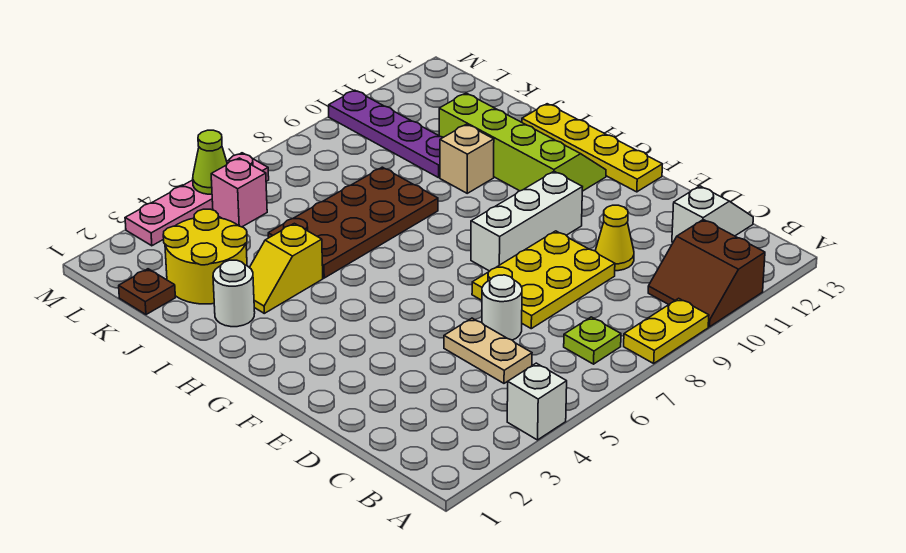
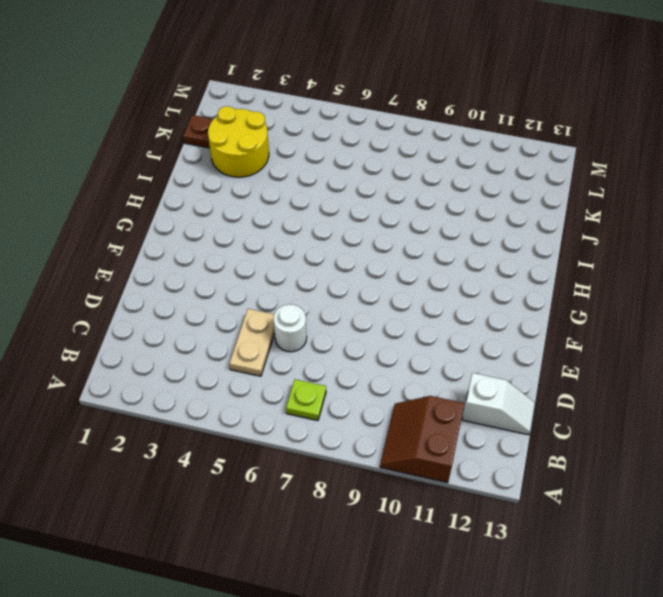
none -> white 1x1 brick [507,363,567,440]
none -> yellow 1x2 plate [624,298,709,363]
none -> yellow 2x3 plate [472,231,615,329]

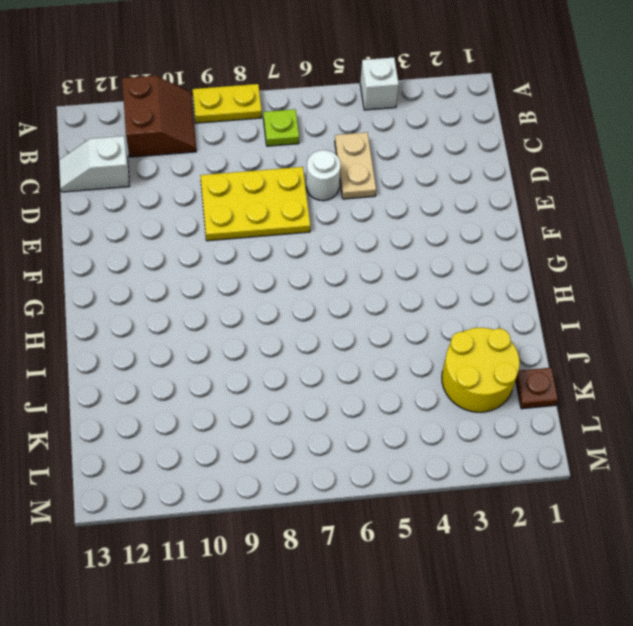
none -> yellow 1x1 cone [595,205,634,271]
none -> white 1x3 brick [471,171,582,271]
none -> yellow 1x4 plate [522,104,662,192]

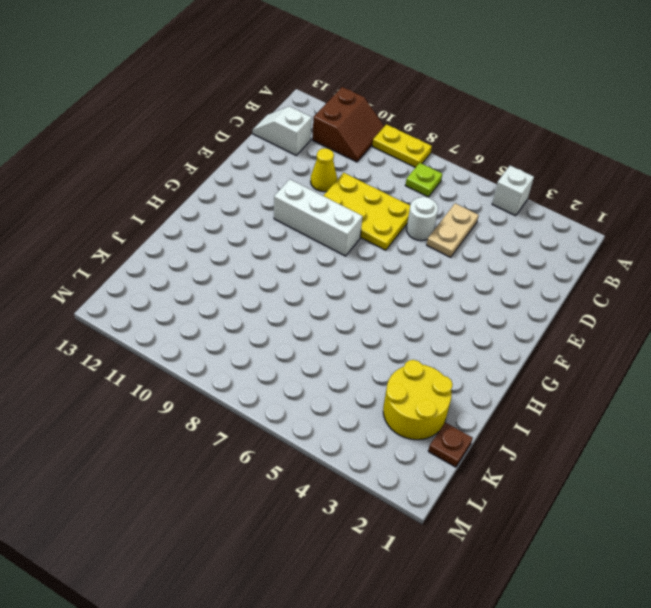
none -> yellow 1x4 plate [522,104,662,192]
none -> lime 2x4 slope [439,93,606,191]
none -> white 1x1 round brick [213,260,255,327]

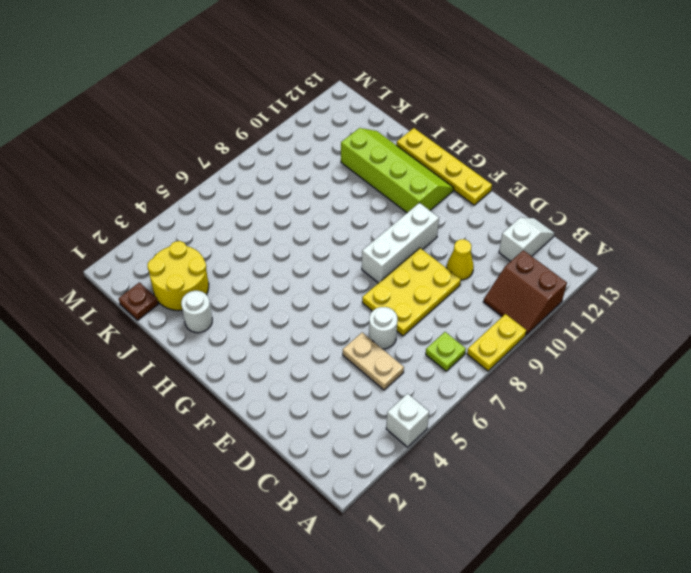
none -> yellow 1x2 slope [250,223,323,313]
none -> brown 2x4 plate [268,167,438,278]
none -> tan 1x1 brick [440,124,494,193]

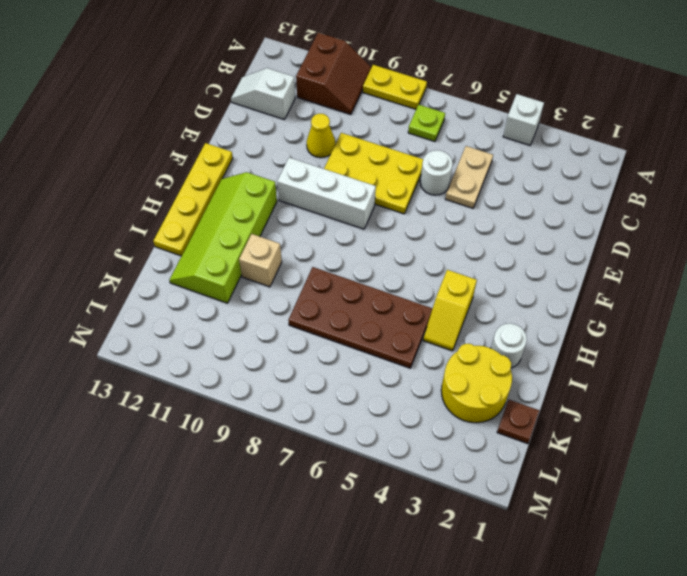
yellow 1x2 slope [423,270,477,351] -> yellow 1x2 slope turned to [250,223,323,313]
none -> purple 1x4 plate [329,90,443,178]
none -> pink 1x1 brick [211,158,267,227]
none -> pink 1x4 plate [125,153,269,246]

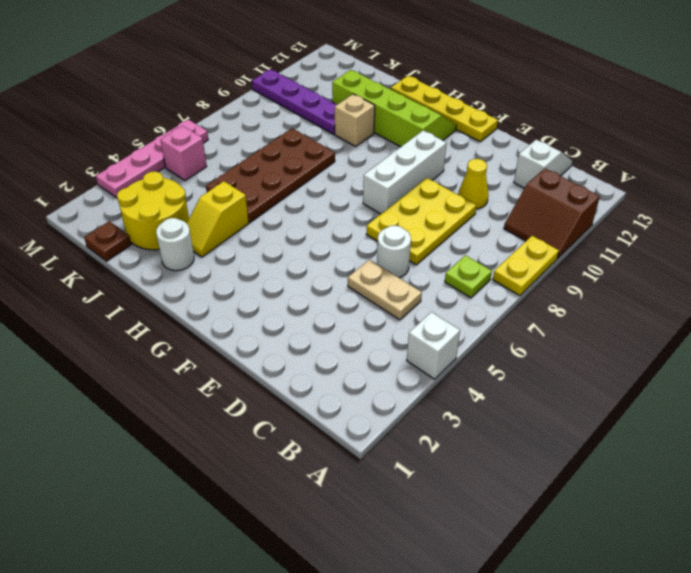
none -> lime 1x1 cone [193,130,227,194]

